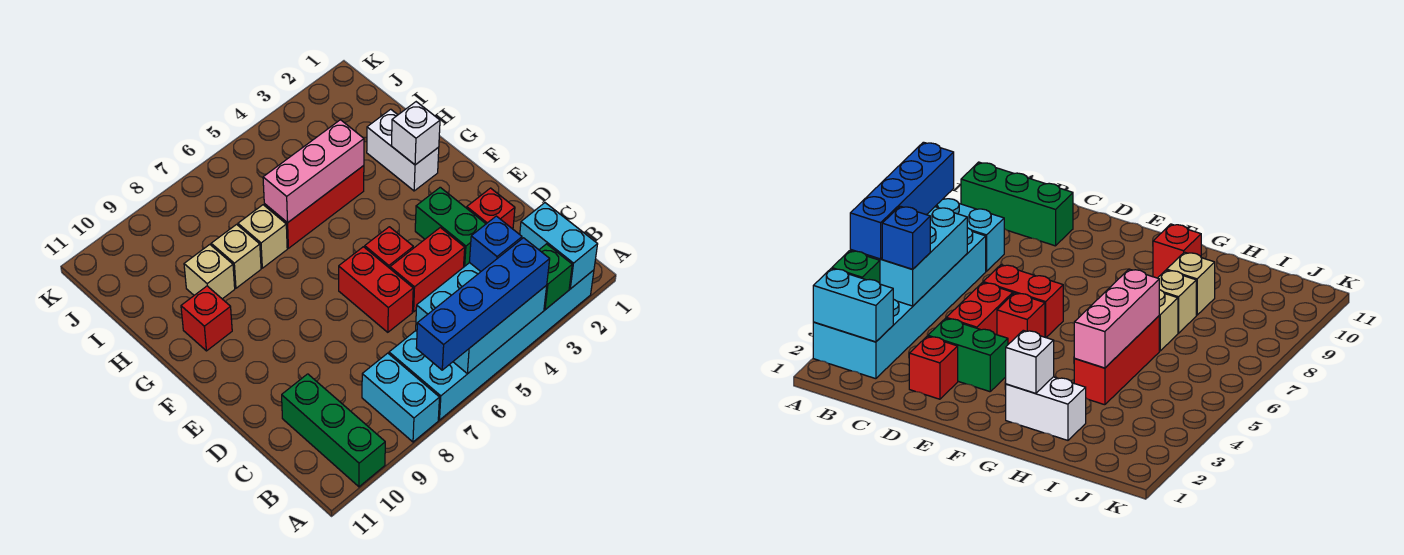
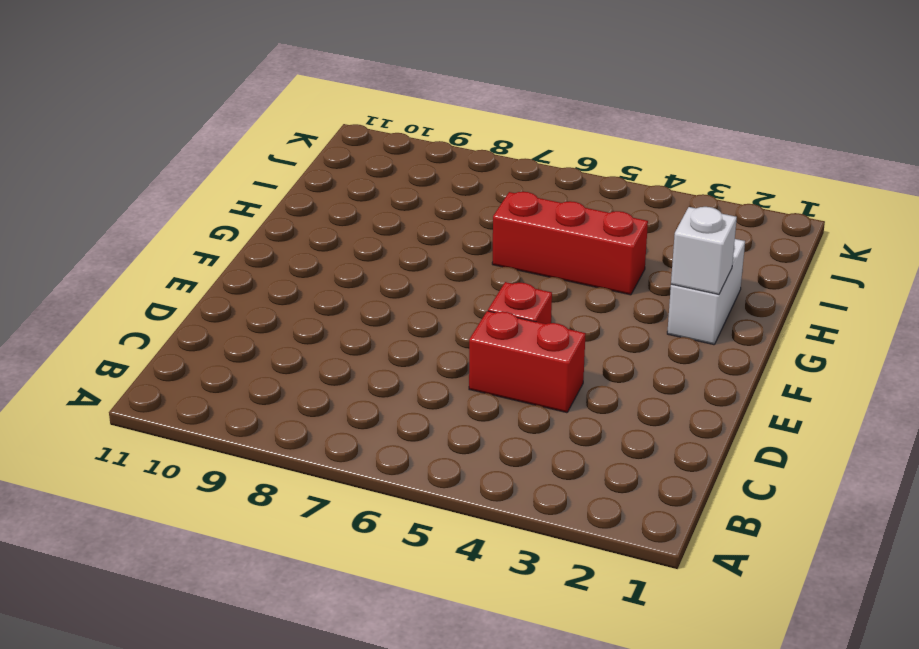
none -> cyan 2x6 brick [389,270,594,420]
none -> cyan 1x2 brick [362,353,440,442]
none -> green 1x3 brick [282,374,385,487]

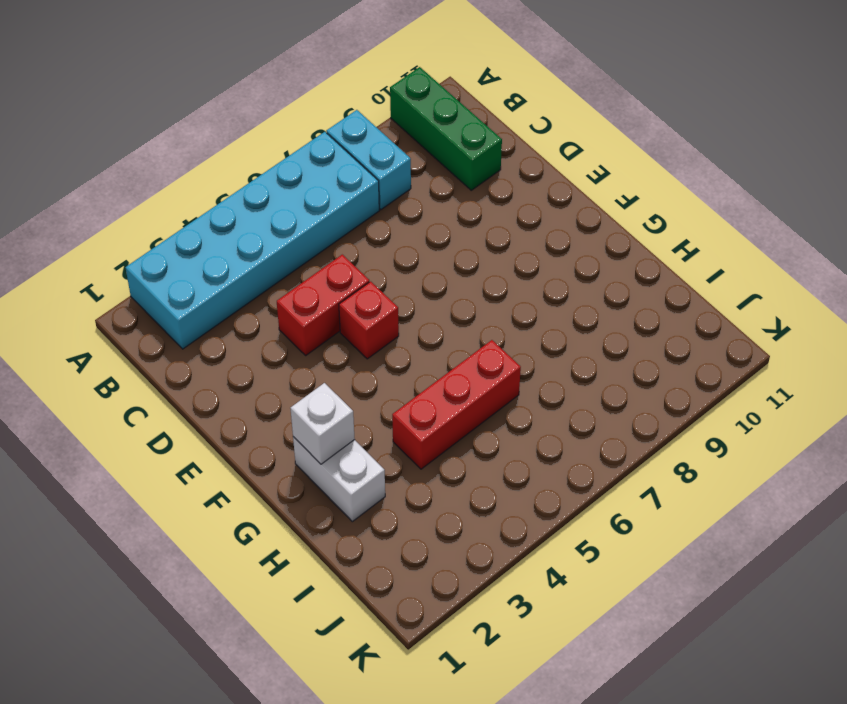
none -> red 1x1 brick [467,188,515,229]
none -> green 1x2 brick [415,187,486,267]
none -> red 1x2 brick [339,247,413,332]

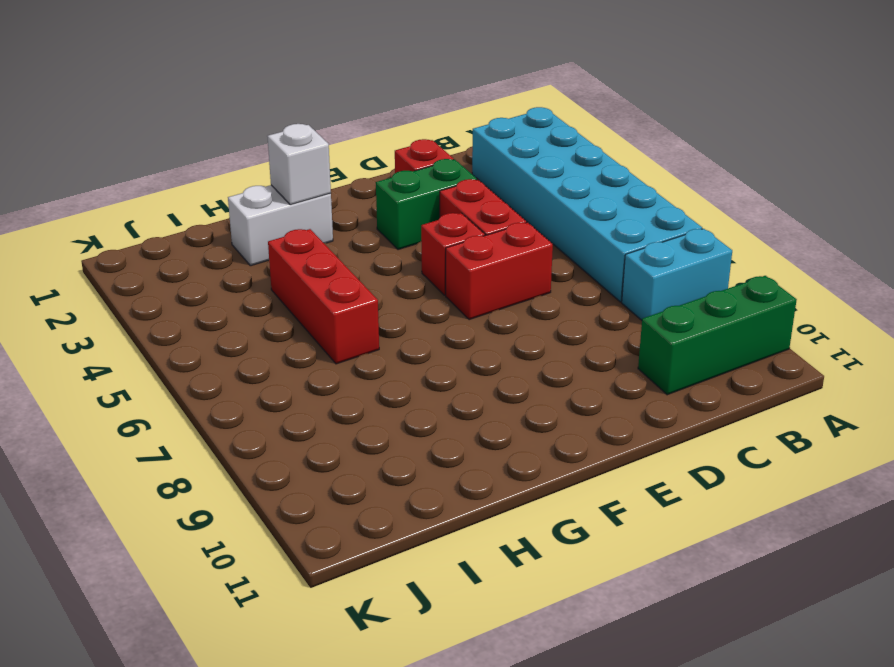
none -> red 1x1 brick [181,286,232,351]
none -> tan 1x1 brick [238,205,287,268]
none -> tan 1x1 brick [211,224,261,288]

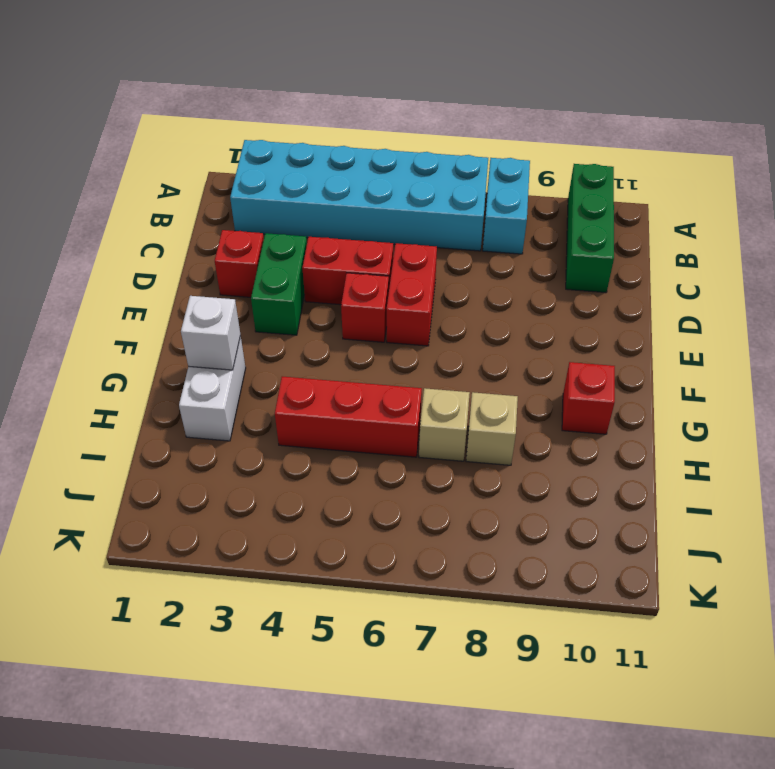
none -> tan 1x1 brick [184,245,235,299]
none -> cyan 1x2 brick [520,203,598,289]
none -> green 1x1 brick [539,244,572,310]

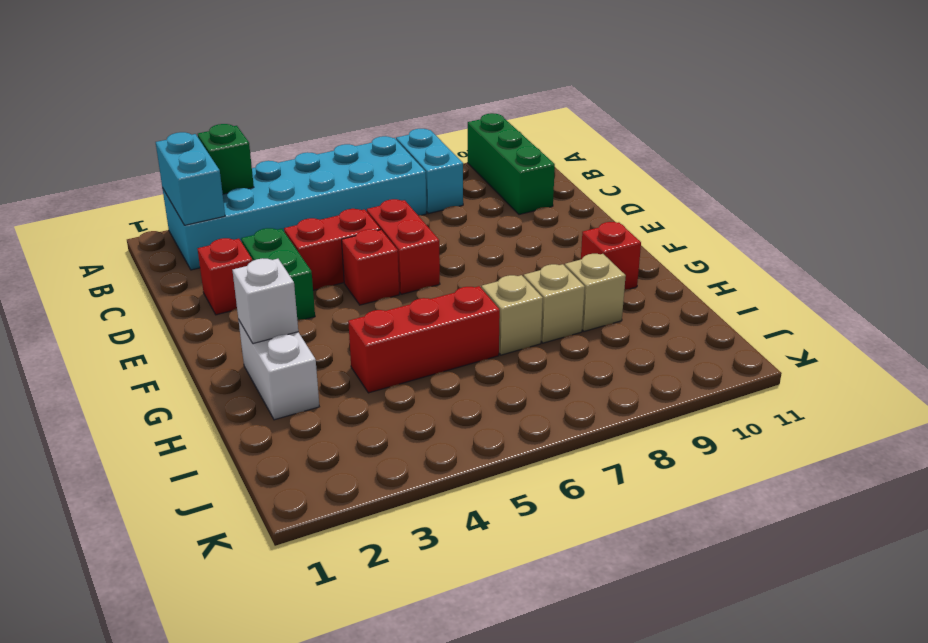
none -> cyan 2x3 brick [416,263,547,374]
none -> pink 1x3 brick [263,120,364,223]
none -> blue 1x4 brick [416,238,550,370]

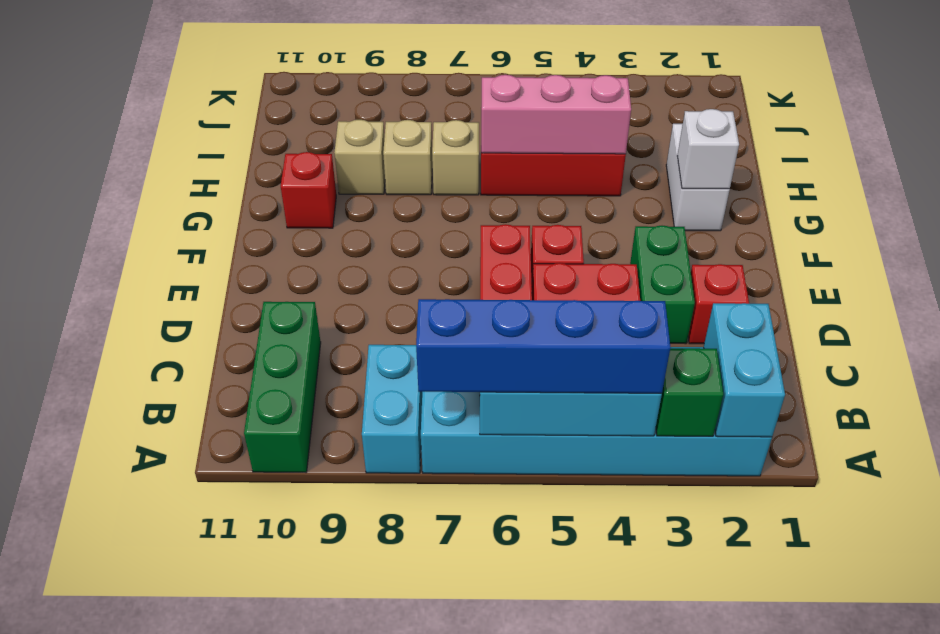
none -> blue 1x1 brick [470,216,522,271]

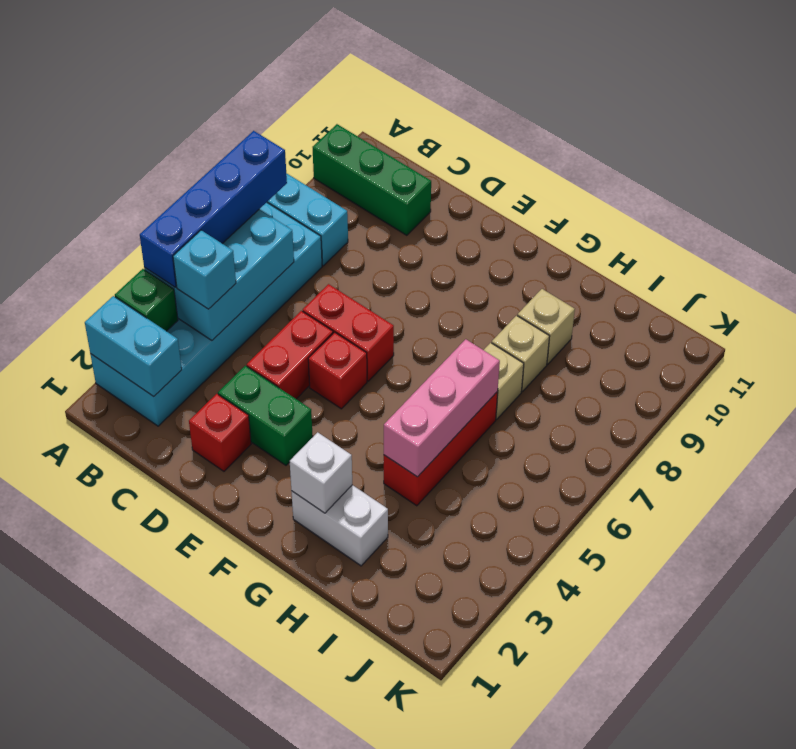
cyan 1x1 brick [173,230,236,309] -> blue 1x1 brick [470,216,522,271]
none -> red 1x1 brick [181,286,232,351]

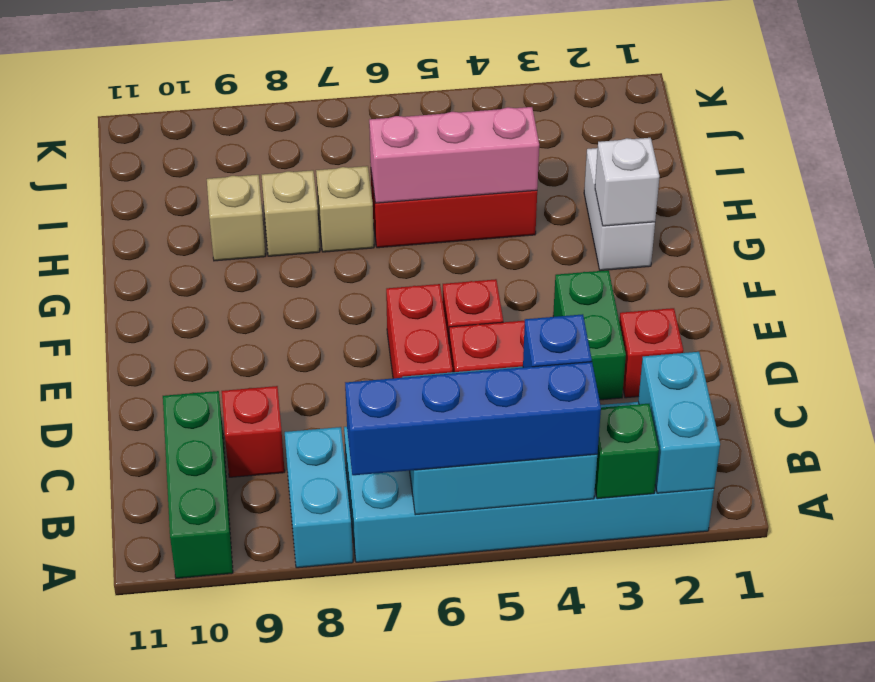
red 1x1 brick [222,386,285,477] -> red 1x1 brick moved to [181,286,232,351]

